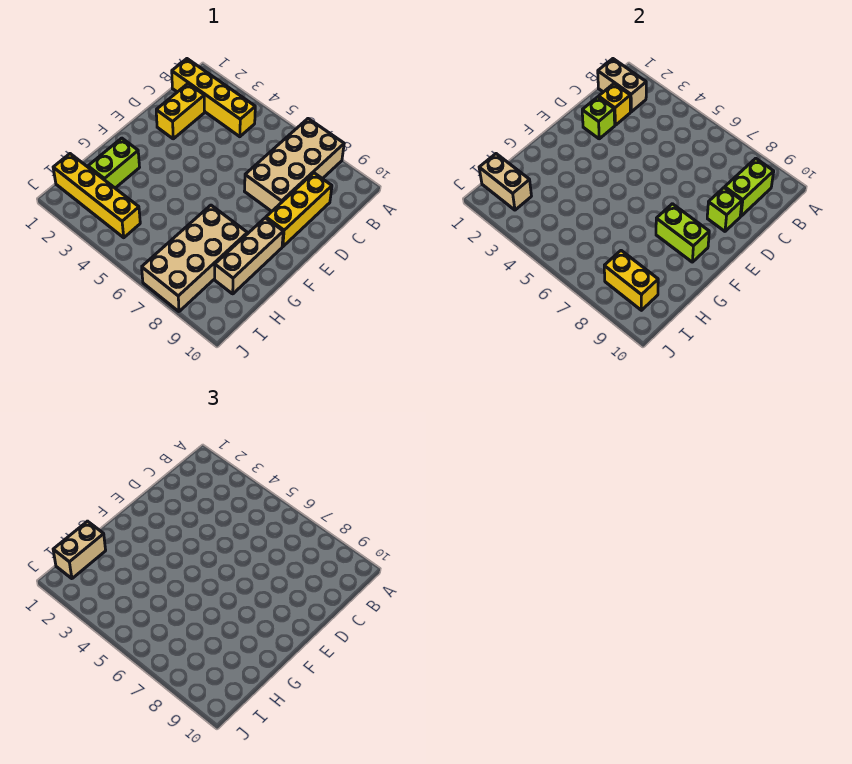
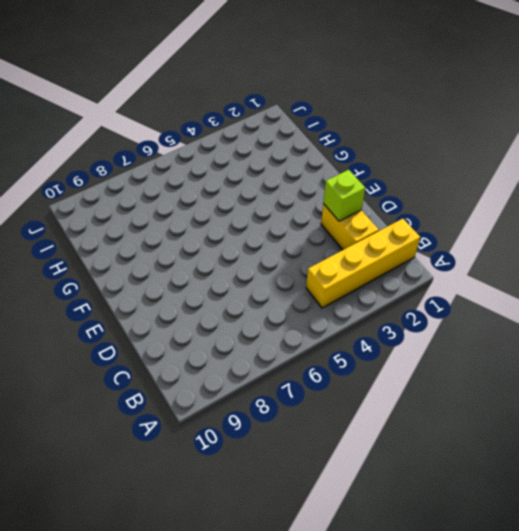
none -> tan 2x4 brick [245,119,344,211]
none -> yellow 1x3 brick [266,173,332,247]
none -> tan 1x3 brick [215,218,283,294]

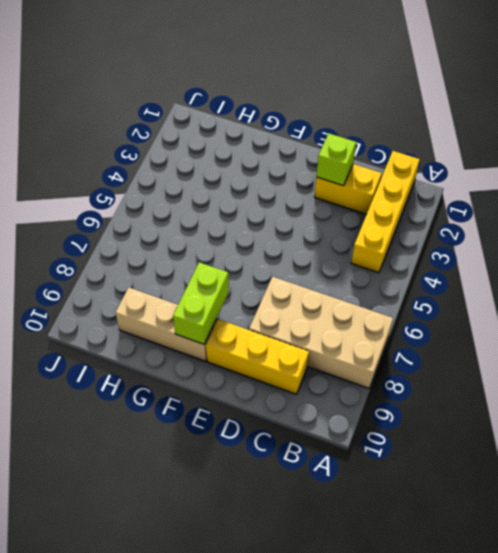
none -> lime 1x2 brick [88,138,140,188]
none -> tan 2x4 brick [142,205,247,312]
none -> yellow 1x4 brick [53,154,140,238]

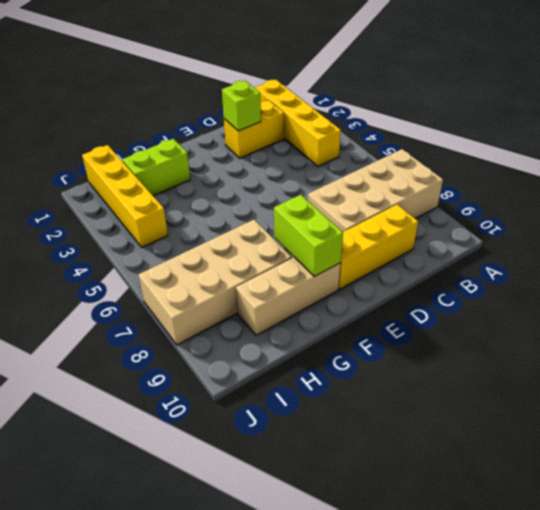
none -> tan 1x2 brick [598,59,646,112]
none -> lime 1x2 brick [725,158,774,216]
none -> yellow 1x1 brick [599,84,631,125]

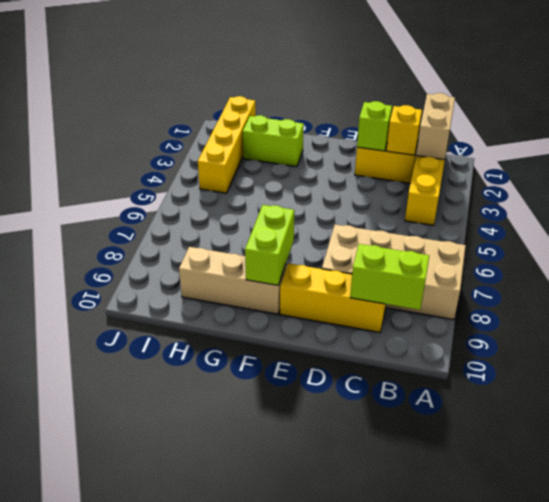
none -> tan 2x4 brick [142,205,247,312]
none -> lime 1x1 brick [707,188,742,231]
none -> tan 1x2 brick [479,154,531,210]

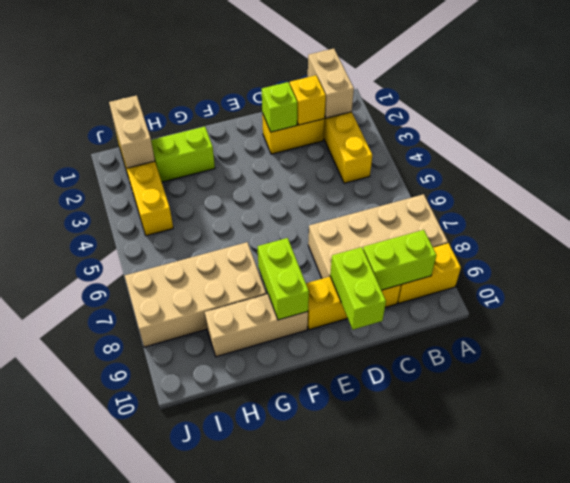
yellow 1x2 brick [398,243,461,303] -> yellow 1x2 brick turned to [604,251,658,310]
lime 1x2 brick [330,247,386,330] -> lime 1x1 brick [707,188,742,231]
none -> tan 1x2 brick [53,521,106,579]

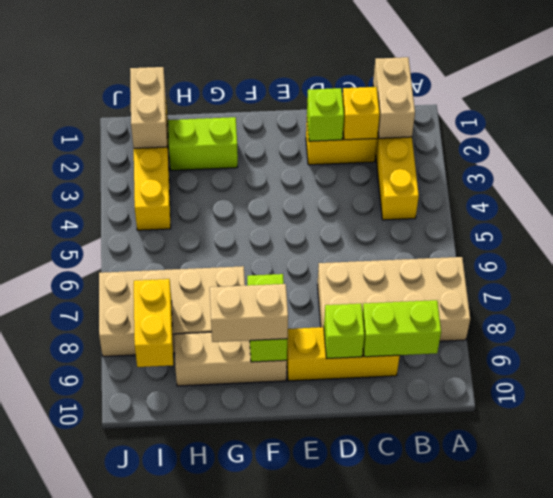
tan 1x2 brick [210,284,288,342] -> tan 1x2 brick moved to [53,521,106,579]

